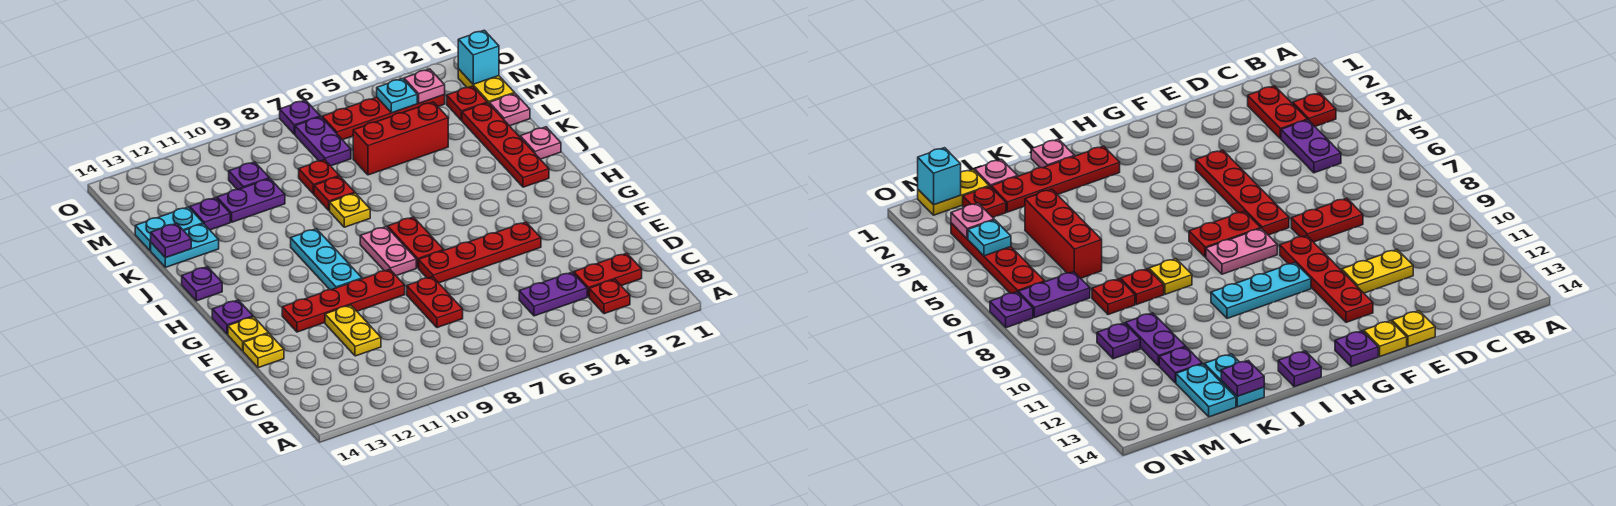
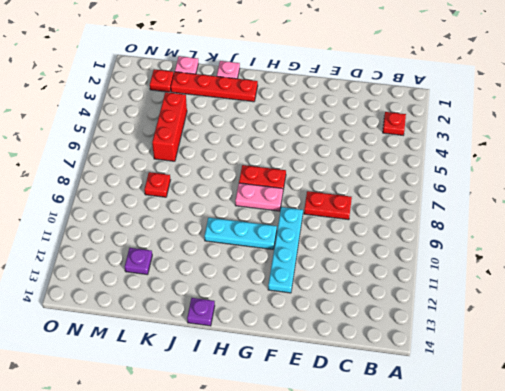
cyan 1x4 plate [268,207,303,293] -> red 1x4 plate [282,269,405,332]
none -> red 1x2 plate [574,253,642,297]
none -> purple 1x2 plate [519,272,587,316]
none -> yellow 1x2 plate [325,305,381,356]
none -> yellow 1x1 plate [243,334,284,368]

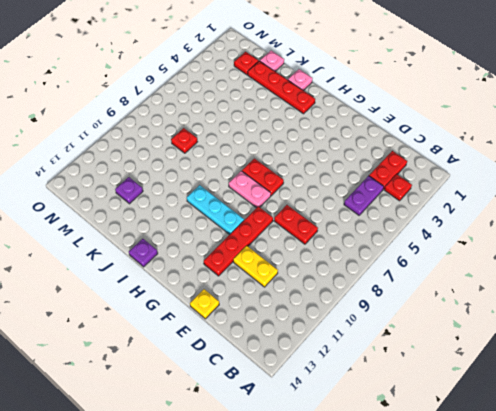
none -> red 1x4 plate [419,222,541,283]
none -> yellow 1x1 plate [228,317,269,351]
none -> purple 1x1 plate [212,300,253,334]
none -> yellow 1x1 plate [330,193,370,227]

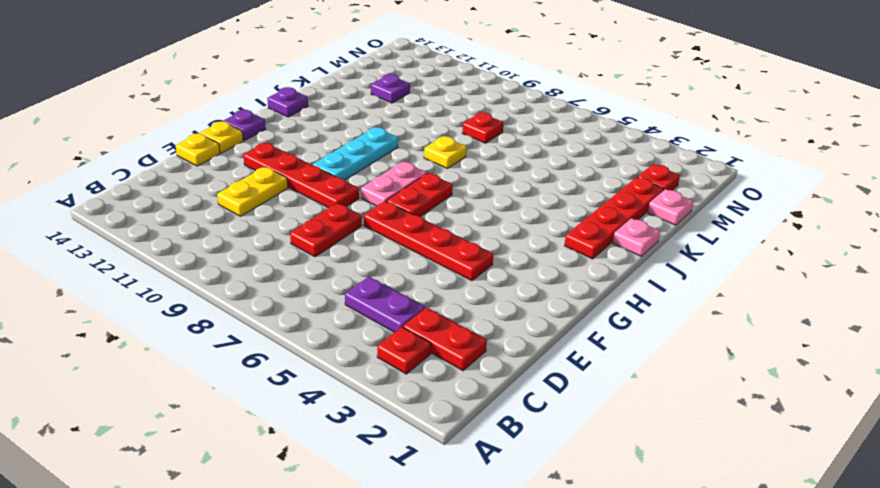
none -> red 1x1 plate [314,176,355,211]
none -> cyan 1x2 plate [151,224,219,267]
none -> red 1x3 brick [353,102,448,175]
none -> purple 1x2 plate [217,179,285,222]

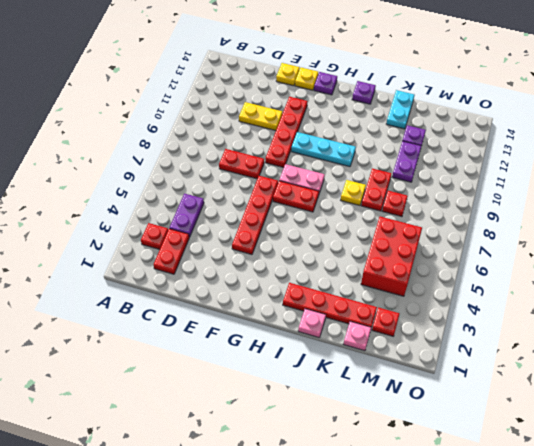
red 1x2 plate [361,168,391,211] -> red 1x1 plate [314,176,355,211]
red 2x3 brick [361,217,422,296] -> red 1x3 brick [353,102,448,175]
none -> cyan 1x2 plate [135,207,203,251]
none -> yellow 1x2 plate [458,69,515,103]
none -> purple 1x2 plate [295,117,351,166]
none -> purple 1x1 plate [229,162,269,190]

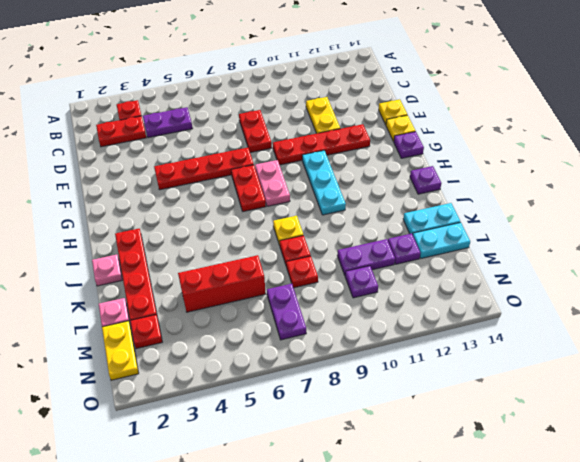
none -> red 1x4 plate [322,95,445,140]
none -> purple 1x1 plate [280,100,320,134]
none -> purple 1x1 plate [151,223,191,258]
none -> cyan 1x1 brick [458,30,499,84]

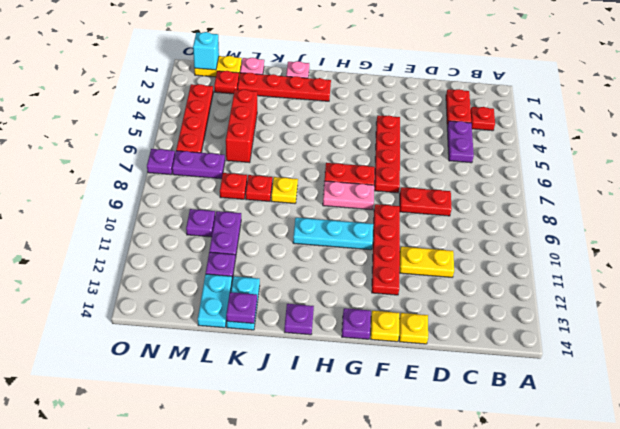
none -> pink 1x1 plate [404,69,445,103]
none -> cyan 1x1 plate [377,79,417,113]

